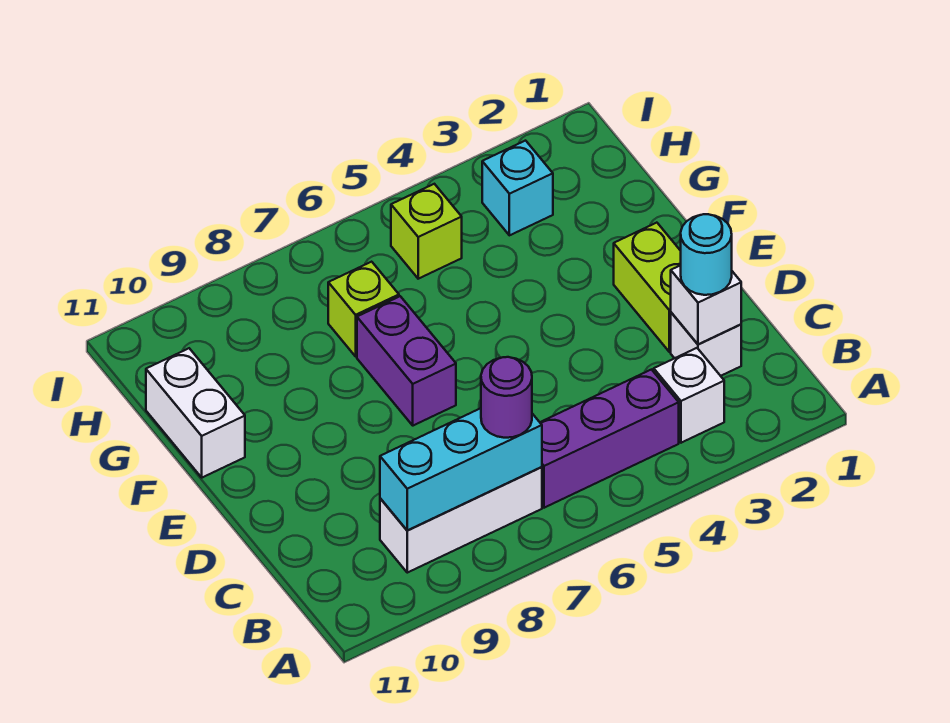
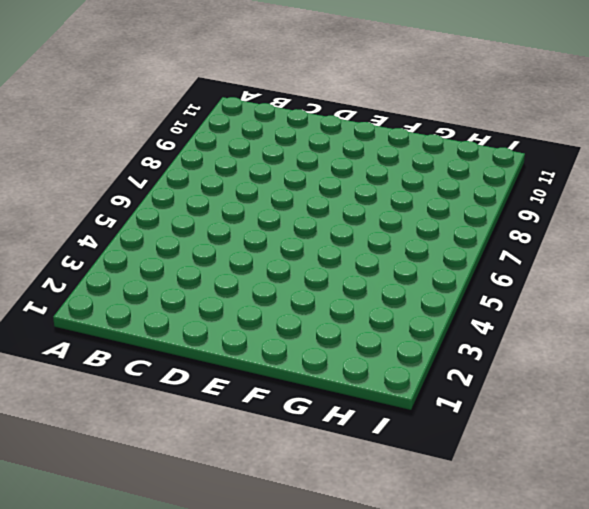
none -> white 1x1 brick [654,348,724,443]
none -> purple 1x3 brick [540,370,679,508]
none -> white 1x3 brick [380,467,542,573]

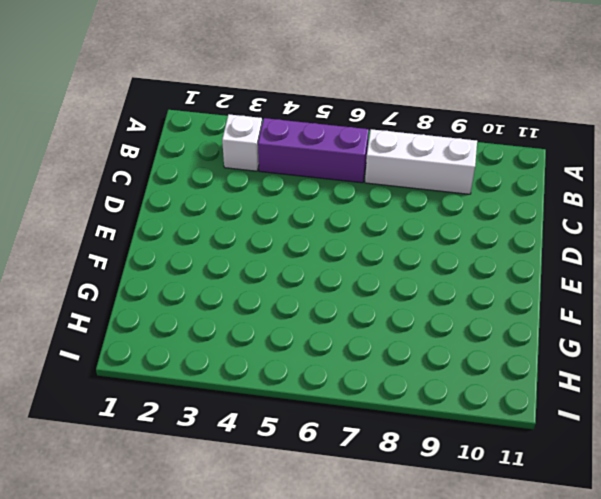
none -> white 1x1 brick [671,313,741,376]
none -> lime 1x2 brick [614,223,681,352]
none -> purple 1x2 brick [357,296,456,426]

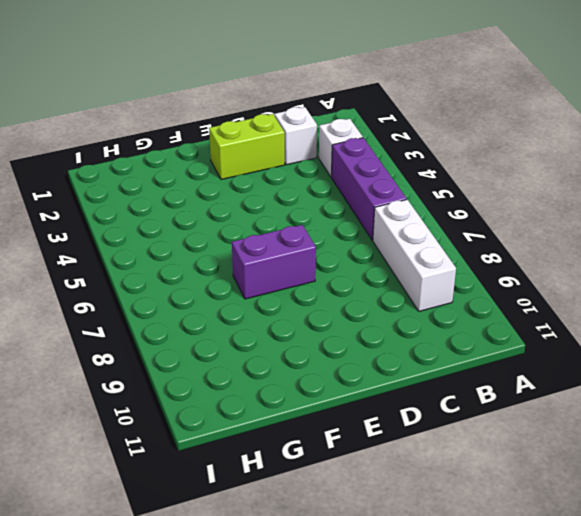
none -> white 1x2 brick [146,348,245,478]
none -> lime 1x1 brick [328,262,399,356]
none -> cyan 1x1 brick [482,141,553,235]

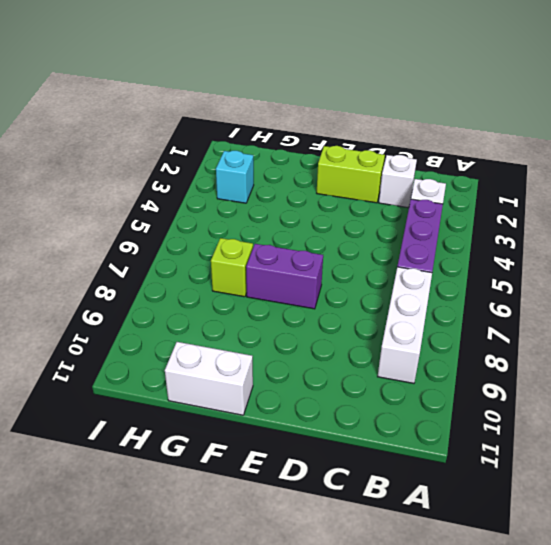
none -> lime 1x1 brick [391,184,462,279]
none -> cyan 1x3 brick [380,408,542,531]
none -> white 1x1 brick [671,265,741,344]

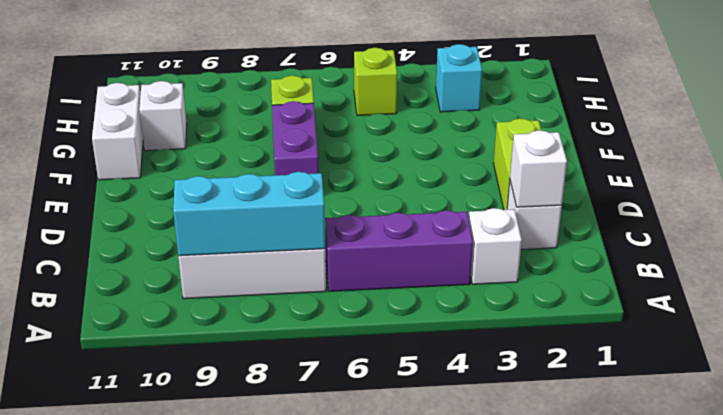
white 1x1 brick [139,81,187,151] -> none
none -> purple 1x1 round brick [481,357,532,438]
none -> cyan 1x1 round brick [681,214,732,295]

